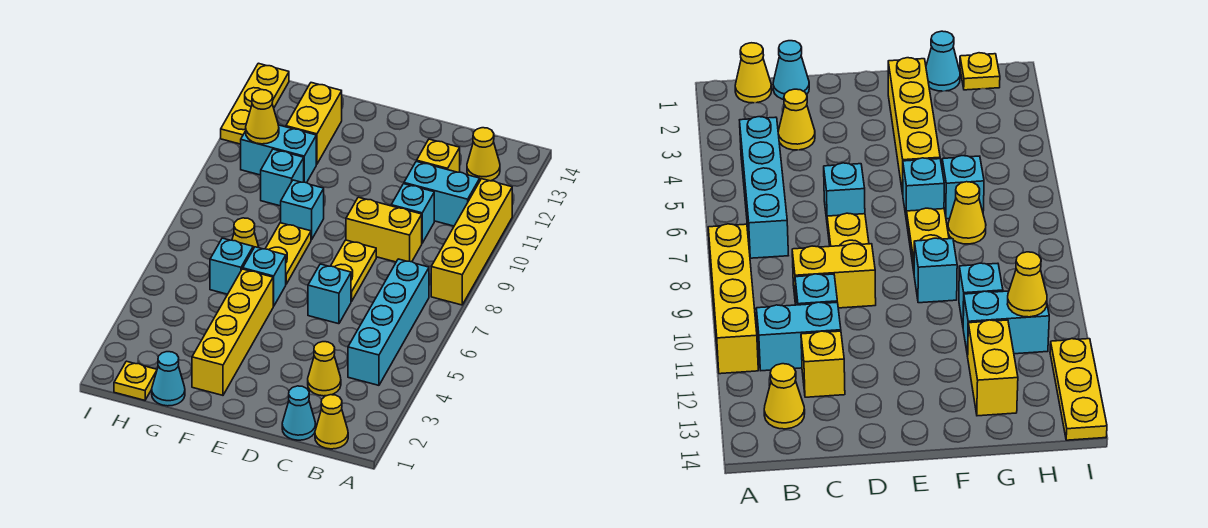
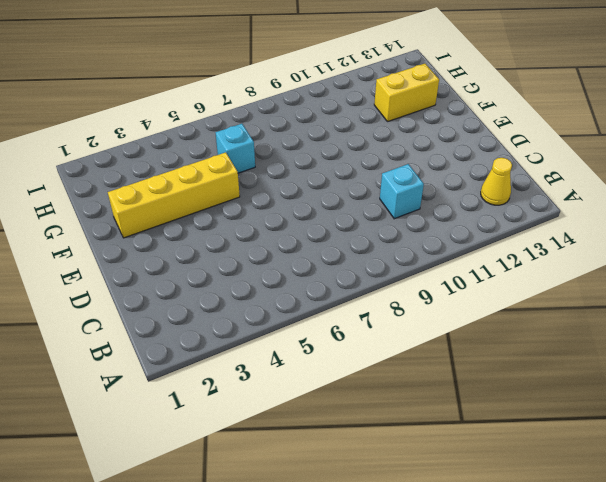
none -> yellow 1x4 brick [431,179,512,305]
none -> yellow 1x1 cone [315,395,348,449]
none -> cyan 1x4 brick [348,259,429,385]

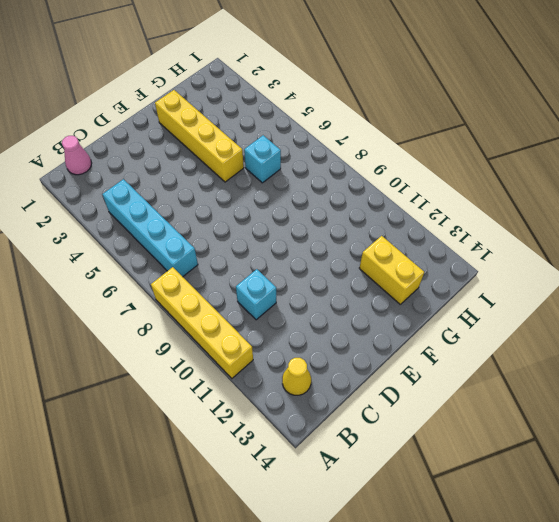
pink 1x1 cone [62,136,92,175] -> yellow 1x1 cone [315,395,348,449]
none -> cyan 1x2 brick [404,161,480,226]
none -> cyan 1x1 cone [282,386,316,440]
none -> yellow 1x1 cone [308,342,341,396]

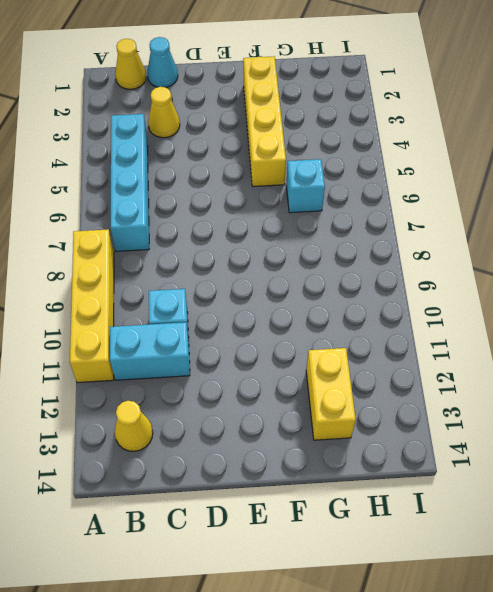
none -> yellow 1x2 brick [346,197,422,262]
none -> yellow 1x1 brick [417,139,460,172]
none -> cyan 1x1 brick [308,264,351,324]

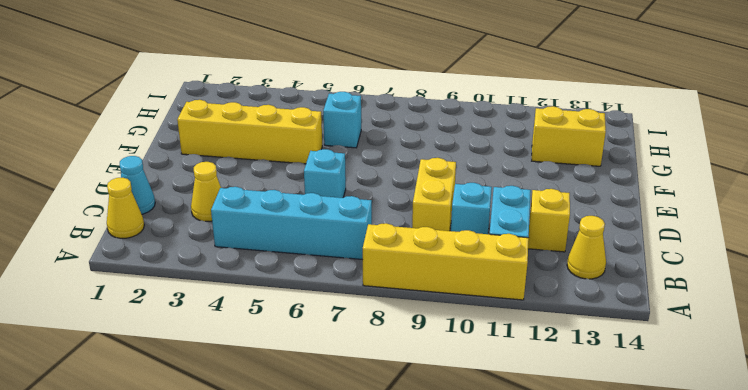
none -> yellow 1x2 plate [331,240,376,301]
none -> cyan 1x1 brick [243,247,286,306]
none -> yellow 1x2 plate [265,223,311,284]

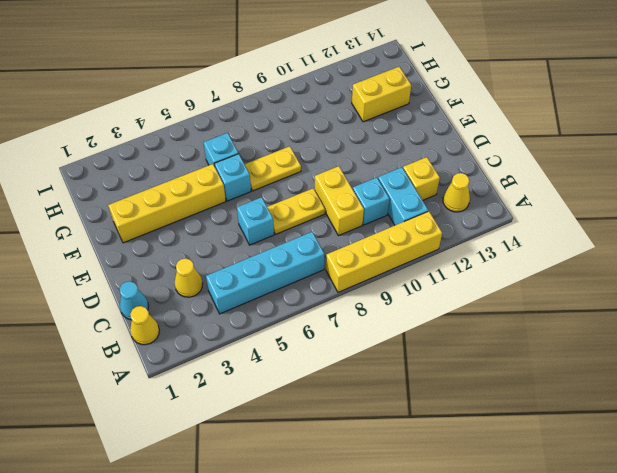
none -> cyan 1x1 brick [281,180,324,240]
none -> cyan 1x1 cone [152,352,185,406]
none -> yellow 1x1 cone [232,218,259,249]

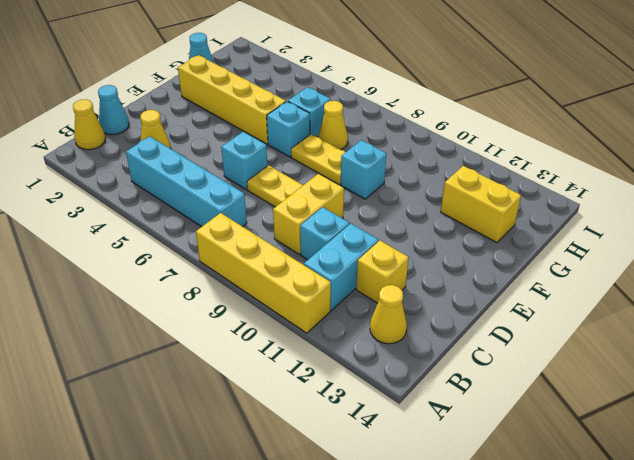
none -> cyan 1x1 brick [261,149,304,206]
none -> cyan 1x2 brick [241,125,316,183]
none -> yellow 1x1 plate [114,361,157,400]

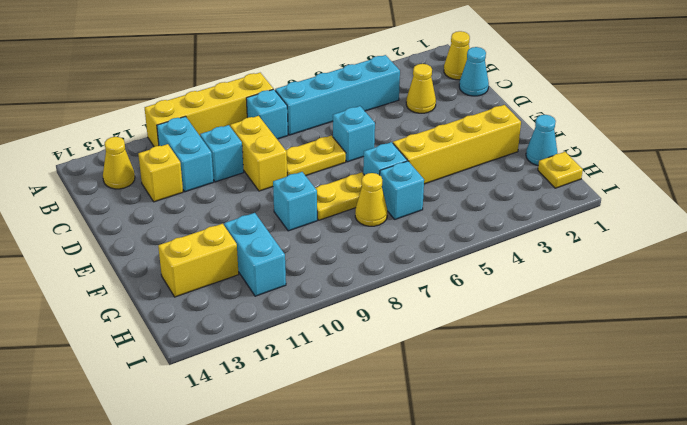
cyan 1x1 brick [246,89,288,139] -> cyan 1x1 brick moved to [261,149,304,206]
none -> yellow 1x3 plate [221,63,289,144]
none -> yellow 1x1 cone [246,90,279,144]

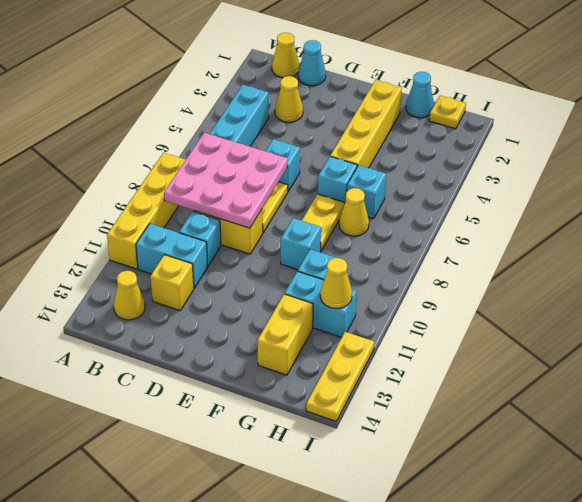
pink 3x3 plate [164,133,288,228] -> none

